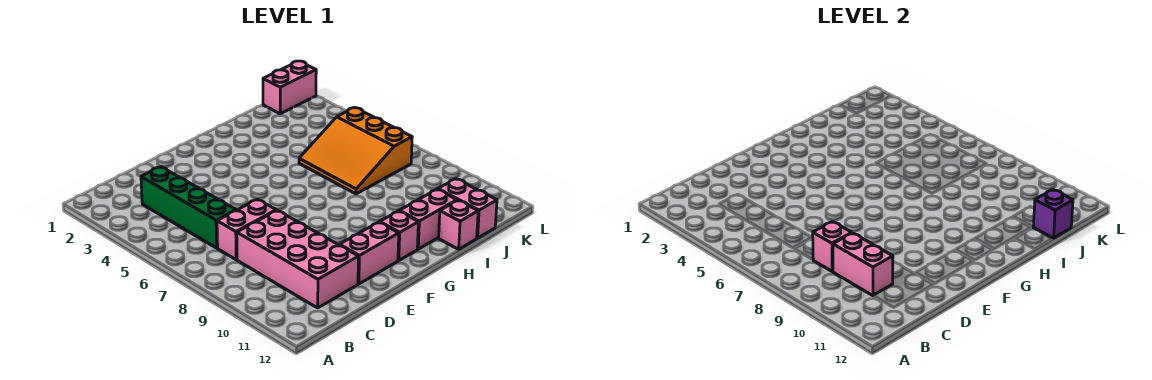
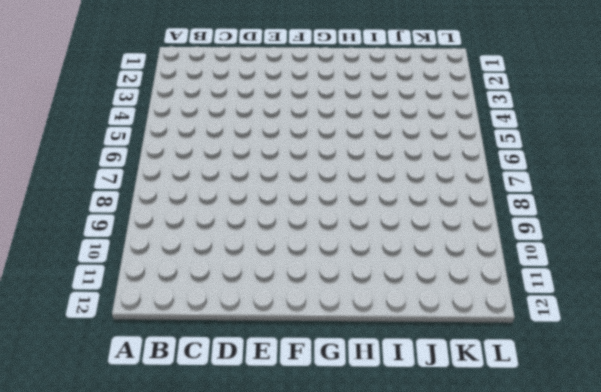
none -> green 1x4 brick [141,167,236,248]
none -> pink 1x2 brick [217,199,276,260]
none -> pink 2x4 brick [237,210,359,308]

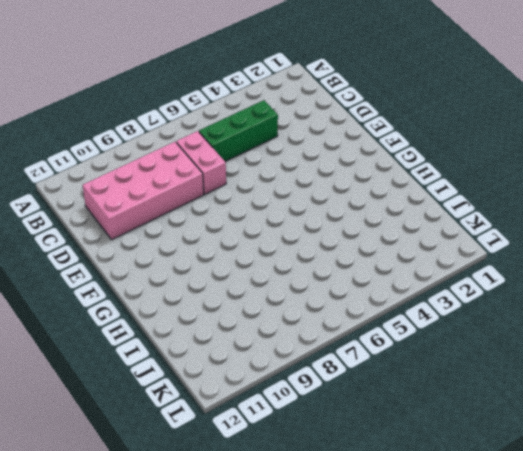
green 1x3 brick [199,100,278,161] -> green 1x4 brick [141,167,236,248]
none -> pink 1x2 brick [339,222,399,284]
none -> pink 1x1 brick [380,211,418,260]
none -> pink 1x2 brick [400,189,457,249]

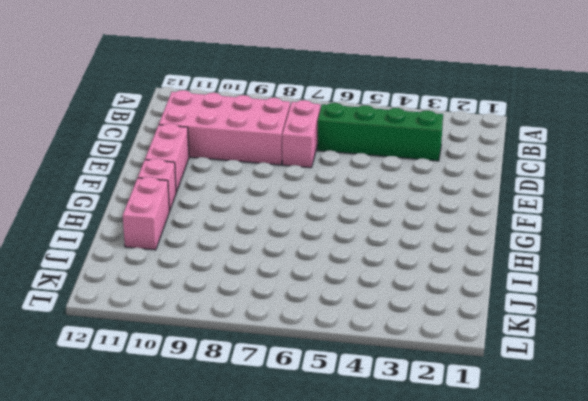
none -> orange 3x3 slope [299,108,412,194]
none -> pink 1x1 brick [439,200,478,249]
none -> pink 1x2 brick [438,179,497,238]

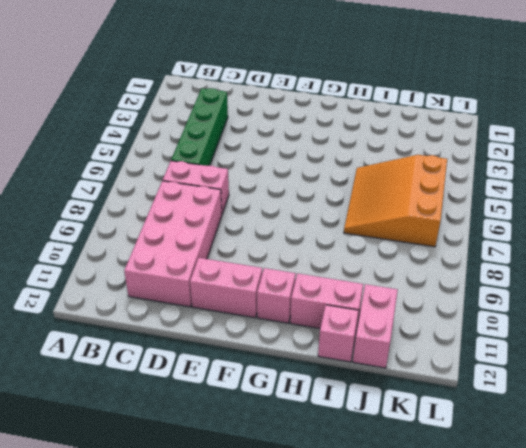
none -> pink 1x2 brick [263,61,316,114]
none -> pink 1x1 brick [813,222,852,271]
none -> pink 1x2 brick [833,233,893,296]

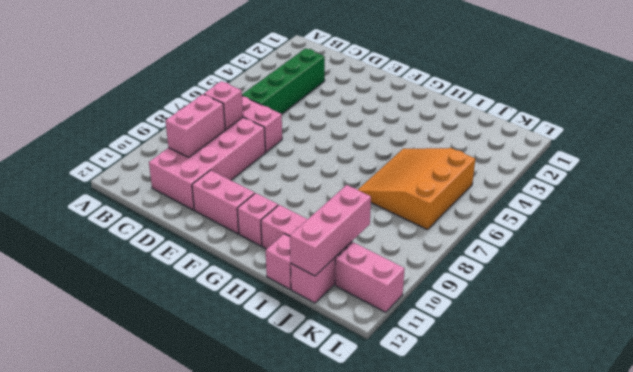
pink 1x3 brick [290,185,371,276] -> purple 1x1 brick [1033,190,1073,238]
pink 1x2 brick [335,242,405,312] -> pink 1x2 brick moved to [263,61,316,114]

